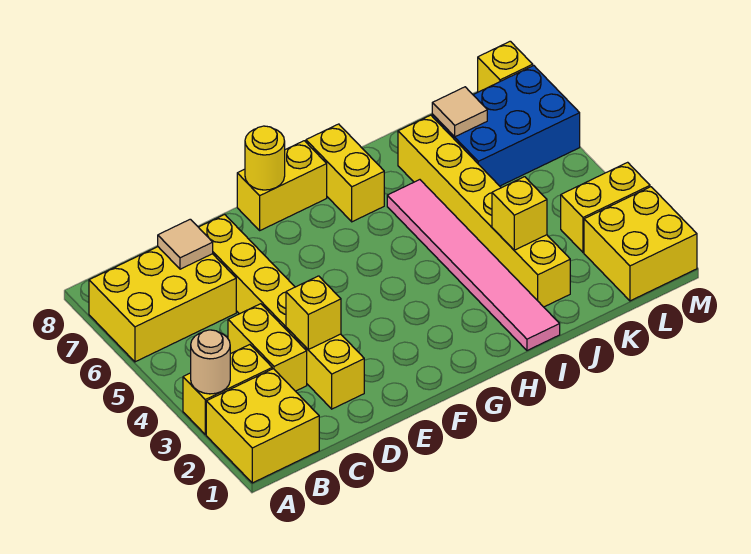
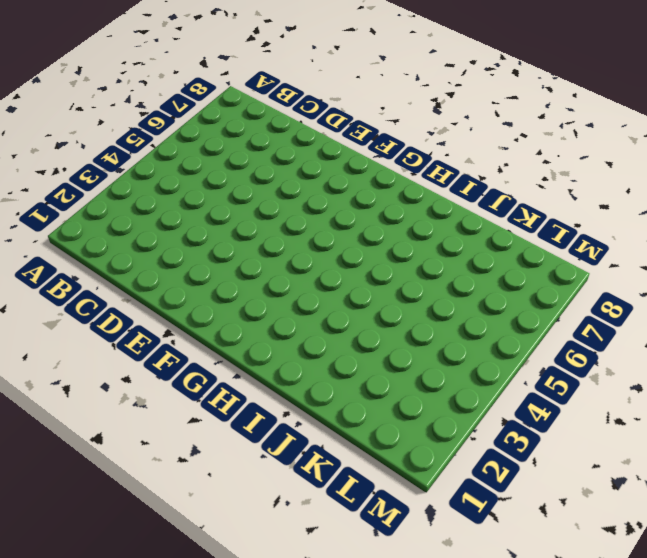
none -> yellow 2x2 brick [206,369,319,483]
none -> yellow 1x2 brick [183,345,272,434]
none -> yellow 2x3 brick [89,247,236,362]

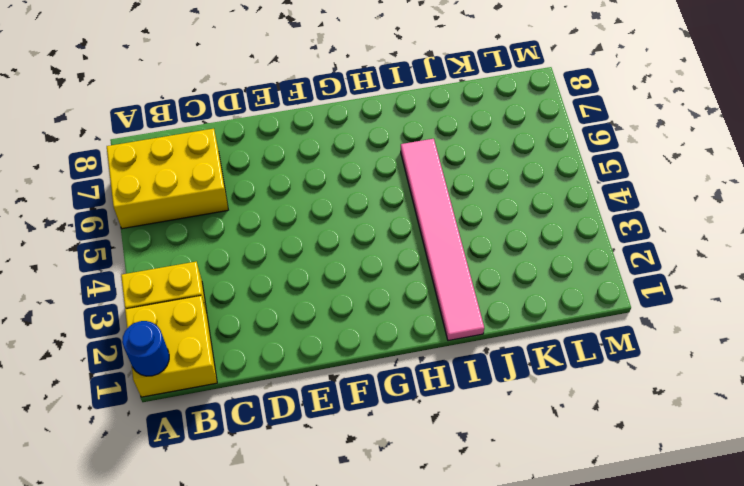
blue 1x1 round brick [122,321,169,376] -> none
none -> yellow 1x2 brick [228,304,307,391]
none -> yellow 1x6 brick [199,215,364,409]
none -> yellow 1x2 brick [237,141,327,230]

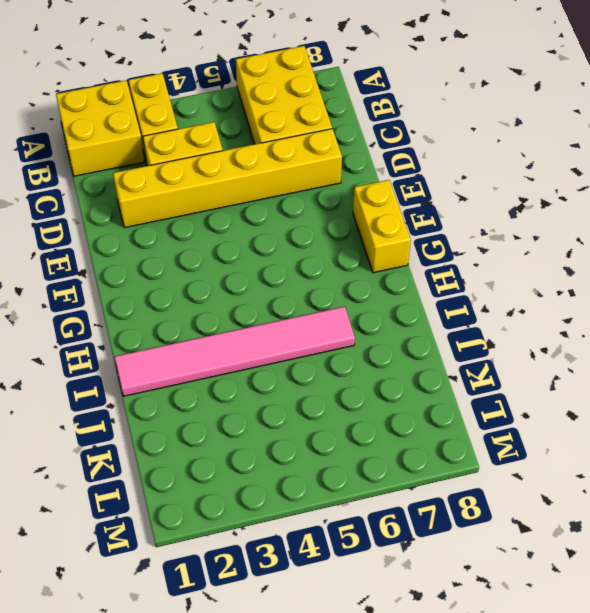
none -> yellow 1x2 brick [306,124,384,222]
none -> yellow 1x6 brick [398,115,570,307]
none -> blue 2x3 brick [432,66,580,186]

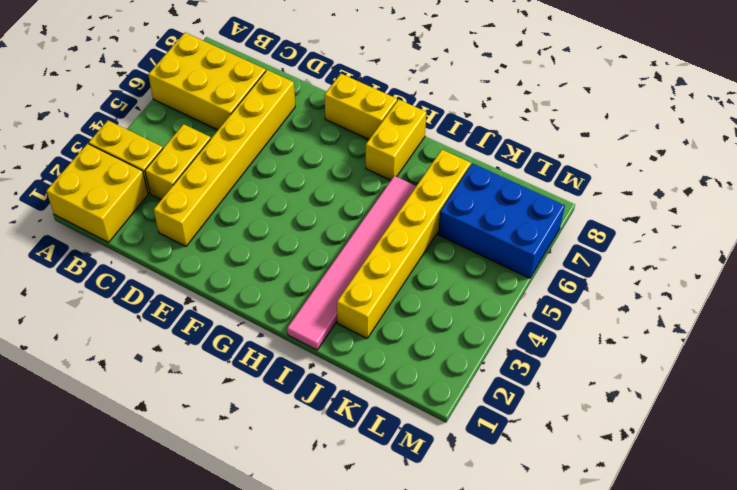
none -> yellow 2x2 brick [584,187,697,301]
none -> yellow 1x2 brick [561,162,650,252]
none -> yellow 1x1 brick [478,41,533,92]

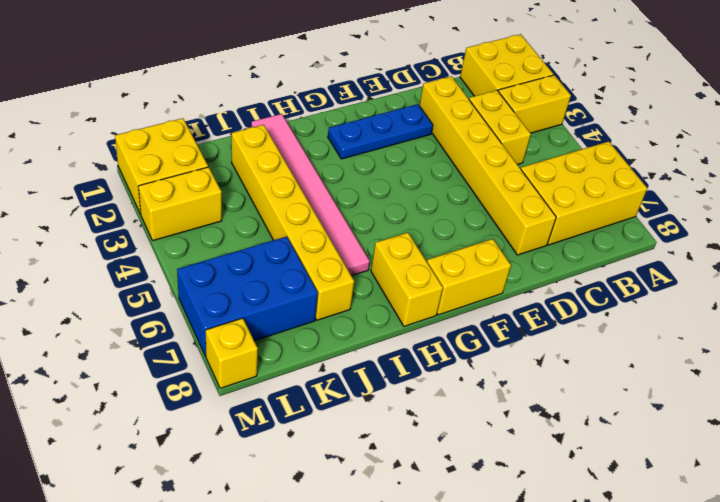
blue 1x3 plate [328,104,433,159] -> none
none -> tan 1x1 round brick [191,330,230,394]
none -> tan 1x1 tile [158,219,213,269]
none -> yellow 1x1 brick [286,276,341,349]

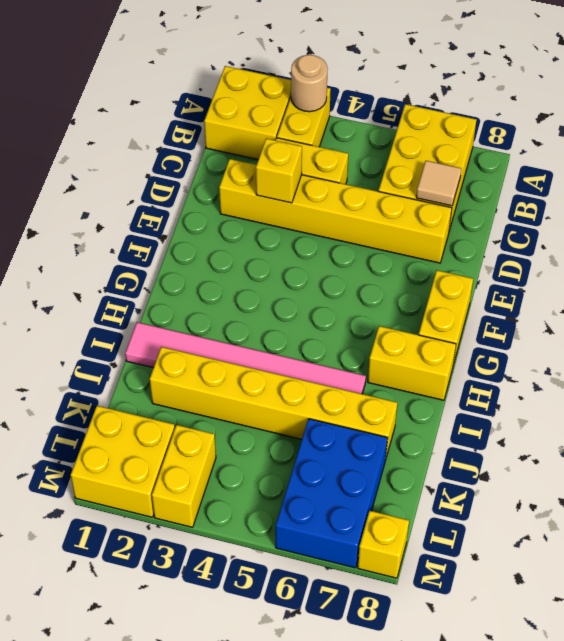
none -> yellow 1x1 round brick [245,126,285,190]
none -> yellow 1x1 brick [492,177,547,250]
none -> tan 1x1 tile [432,87,487,137]

